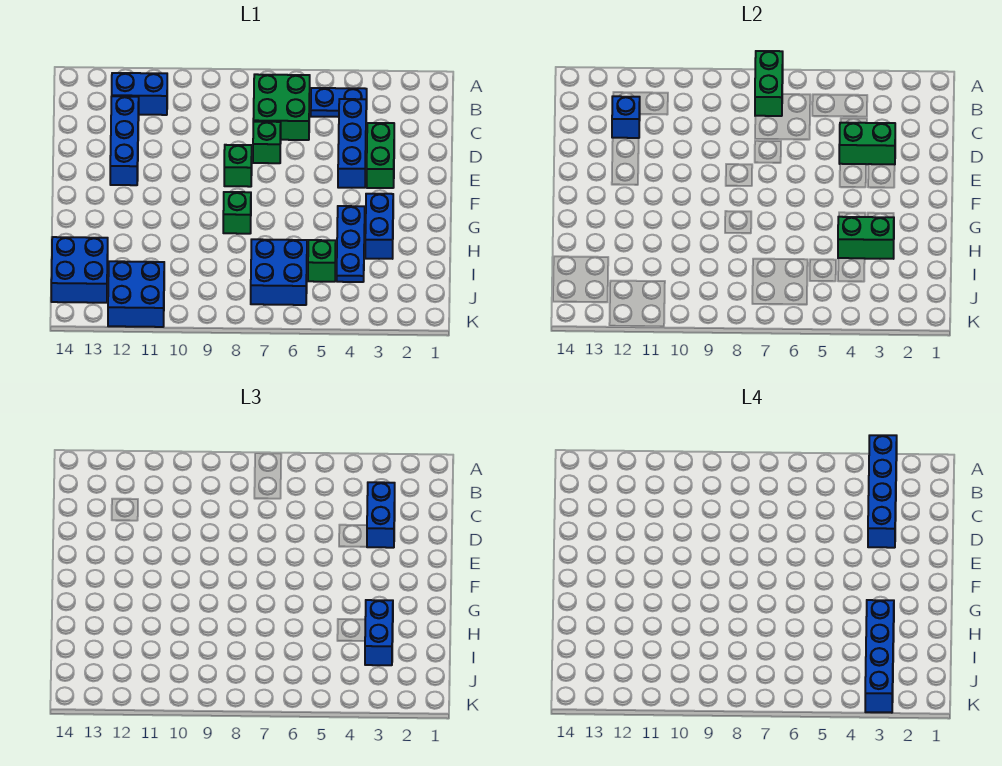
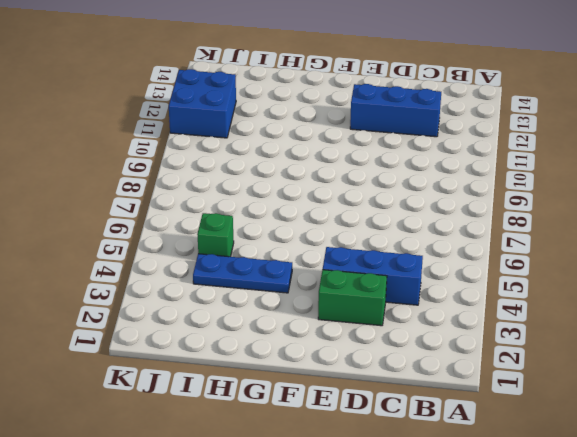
none -> blue 1x2 plate [311,88,367,117]
none -> green 2x2 brick [253,74,310,140]
none -> blue 1x2 brick [112,73,167,115]

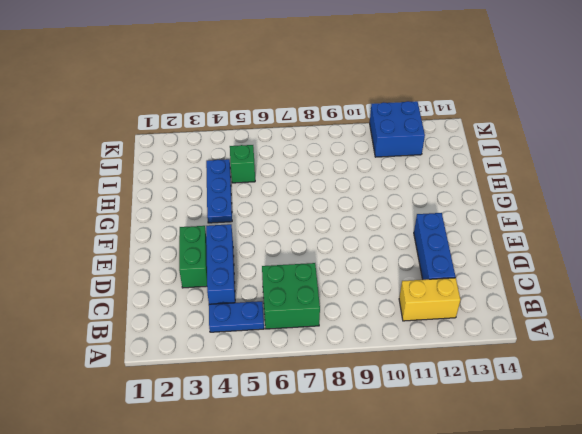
yellow 1x2 brick [399,278,461,321] -> blue 1x2 brick [112,73,167,115]
none -> green 1x1 brick [253,122,281,163]
none -> green 1x1 brick [224,145,252,187]
none -> blue 1x2 brick [365,194,393,259]

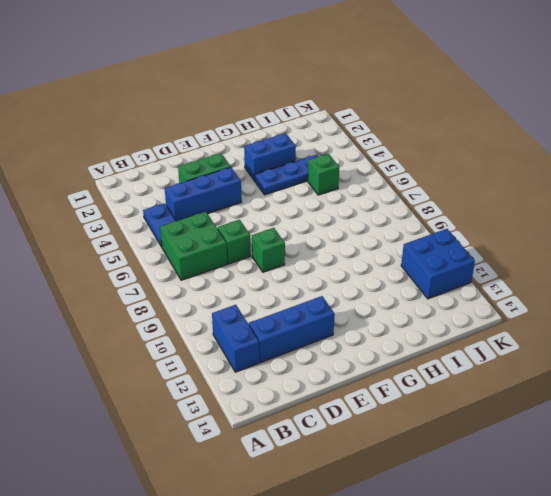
none -> green 1x1 brick [223,192,251,234]
none -> blue 2x2 brick [251,239,307,305]
none -> blue 2x2 brick [51,237,108,303]

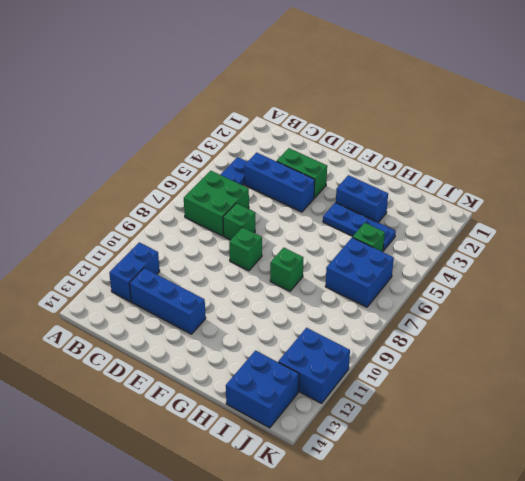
none -> green 1x2 brick [755,51,783,116]
none -> blue 1x1 brick [612,96,640,138]
none -> green 1x2 brick [839,123,895,164]

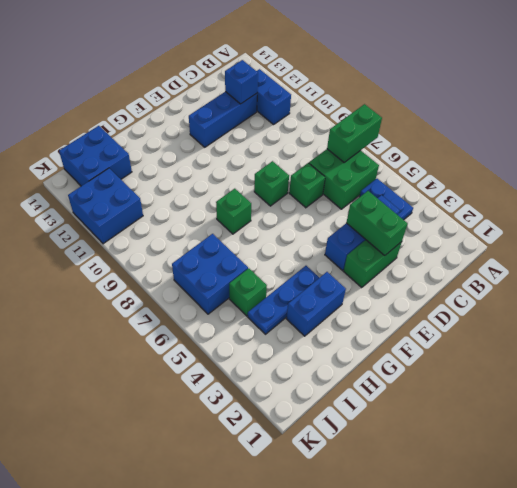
none -> green 1x2 brick [838,217,894,259]
none -> blue 1x2 brick [367,482,395,548]
none -> blue 1x2 brick [365,600,393,665]

